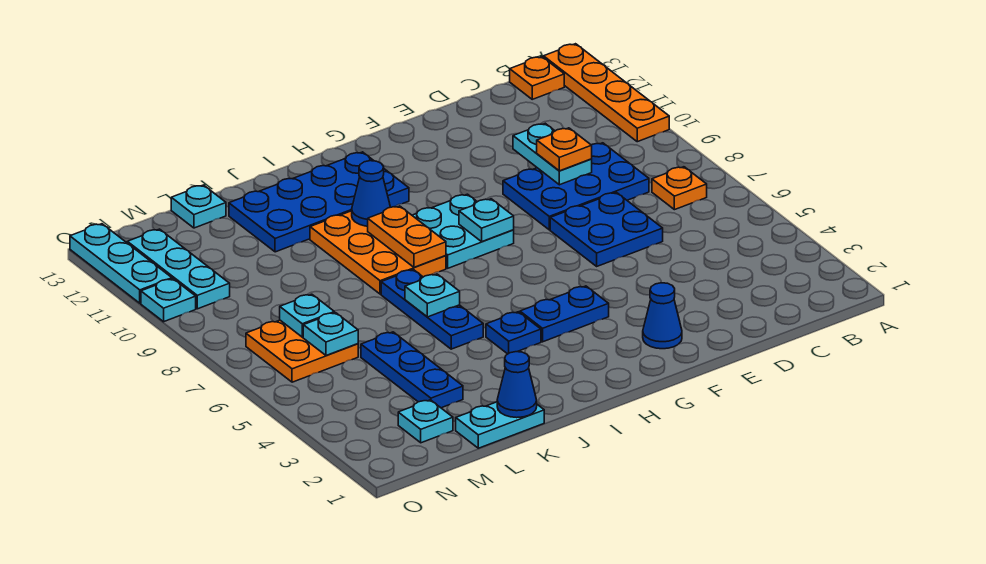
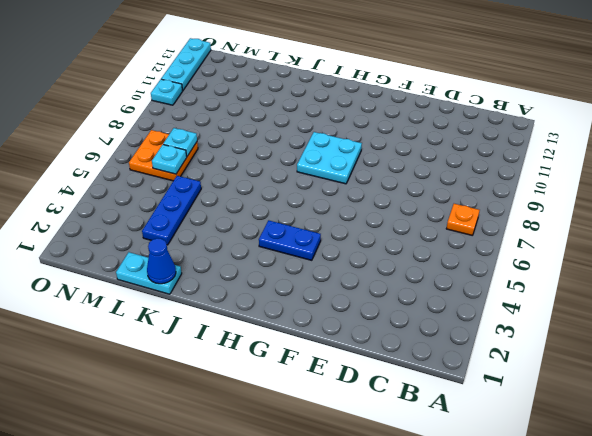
none -> orange 1x4 plate [544,44,669,142]
none -> orange 1x1 plate [510,57,564,99]
none -> blue 2x3 plate [503,143,649,230]

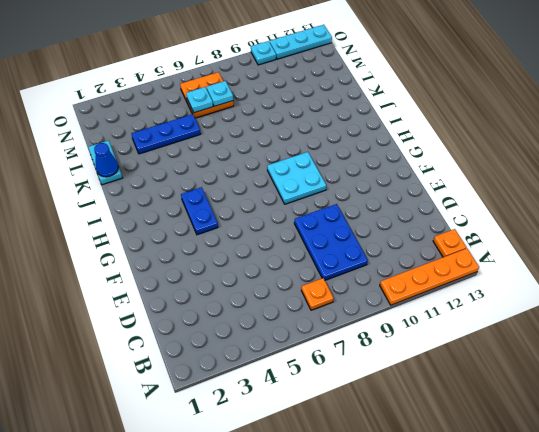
none -> blue 2x2 plate [550,192,663,266]
none -> blue 1x1 cone [643,283,682,349]
none -> blue 2x4 plate [229,152,409,252]

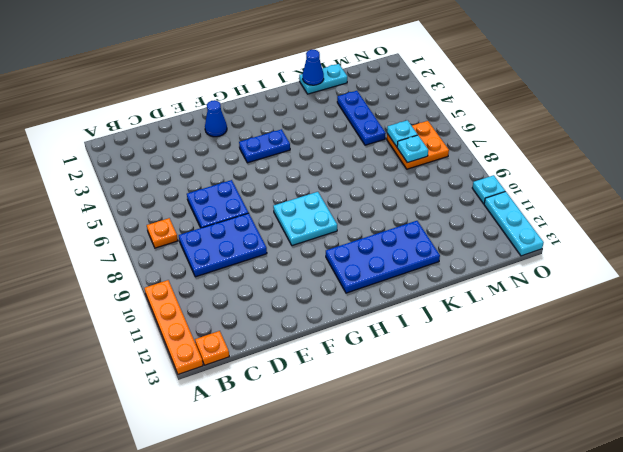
none -> blue 1x1 plate [486,312,541,354]
none -> orange 2x3 plate [310,211,446,294]
none -> blue 1x3 plate [381,270,483,349]

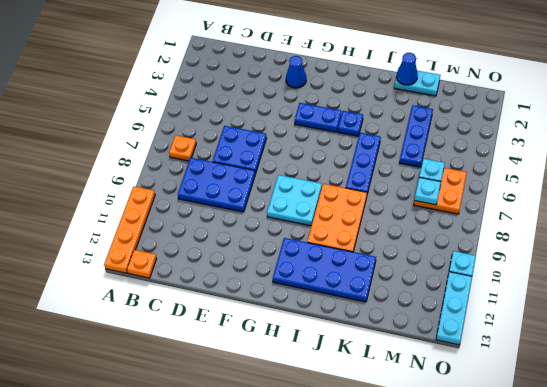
none -> cyan 1x1 plate [171,185,226,228]
none -> cyan 1x1 plate [398,400,453,443]
none -> cyan 1x3 plate [127,229,230,309]

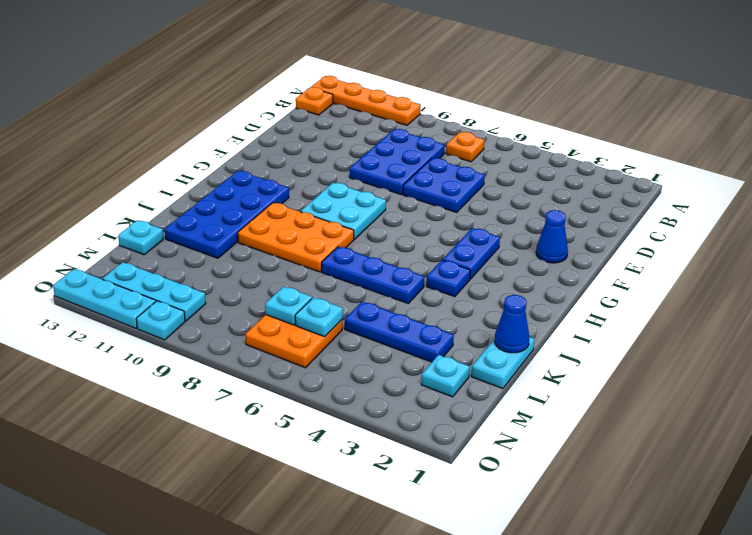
none -> cyan 1x2 plate [513,123,592,185]
none -> cyan 1x1 plate [459,199,514,241]
none -> orange 1x2 plate [368,206,446,267]

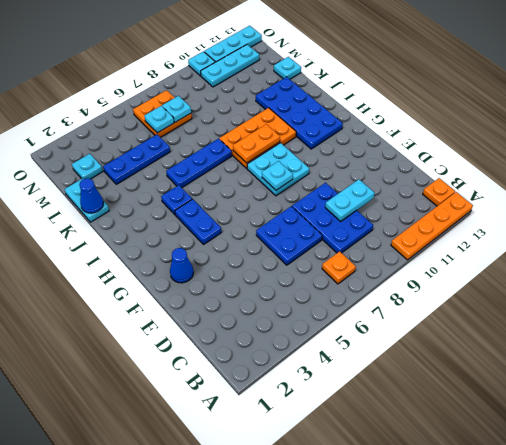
none -> blue 1x1 cone [352,161,390,226]
none -> cyan 1x1 plate [405,274,460,317]
none -> orange 1x1 plate [537,128,592,171]

